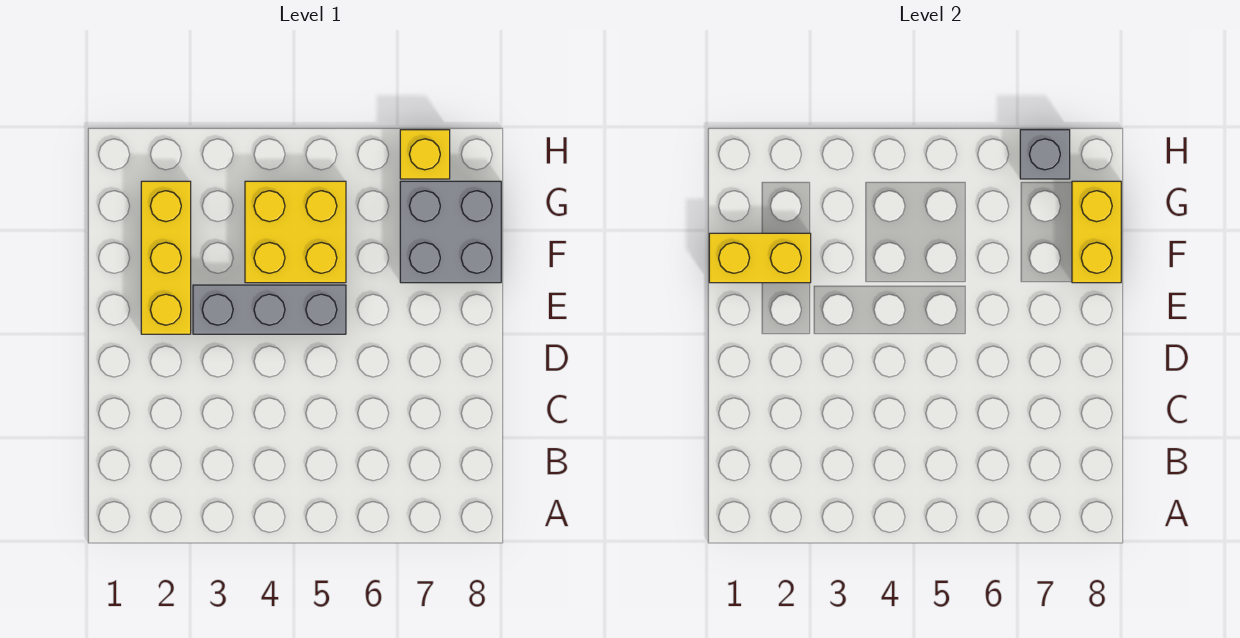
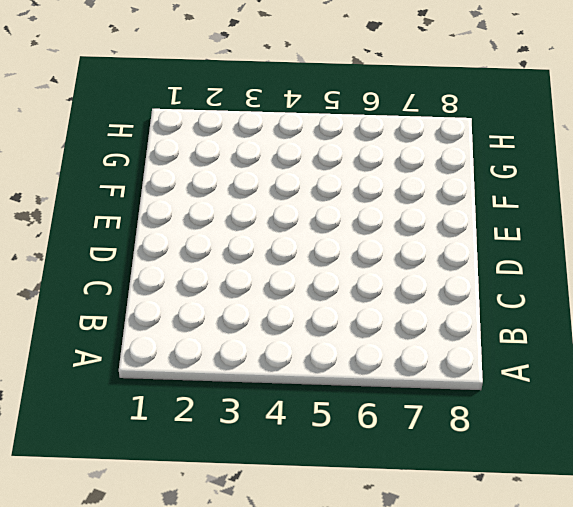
none -> yellow 1x3 brick [141,181,191,334]
none -> grey 1x3 brick [193,285,346,334]

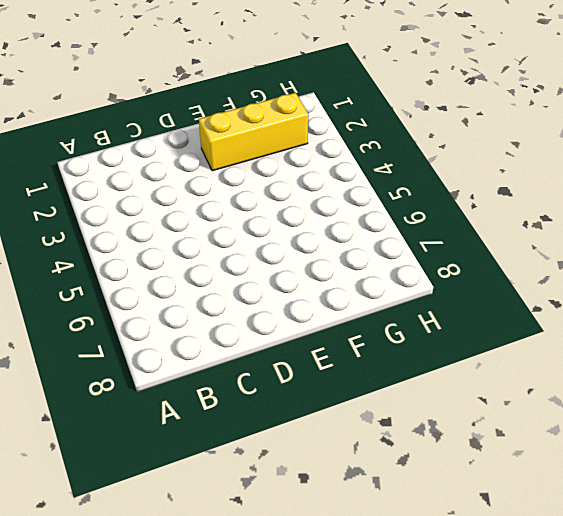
none -> grey 1x3 brick [193,285,346,334]
none -> yellow 2x2 brick [245,181,346,283]

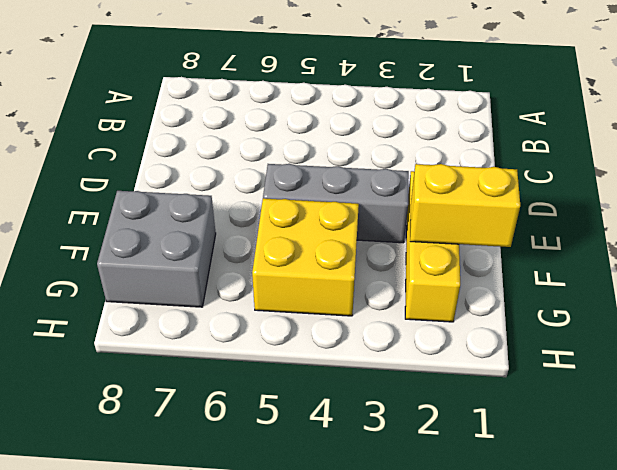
none -> yellow 1x1 brick [400,130,450,179]
none -> yellow 1x2 brick [1072,181,1121,283]

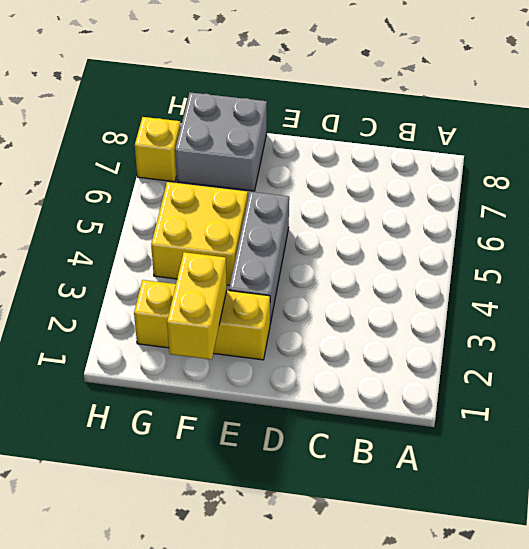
none -> yellow 1x2 brick [1072,181,1121,283]
none -> grey 1x1 brick [1020,130,1070,179]

